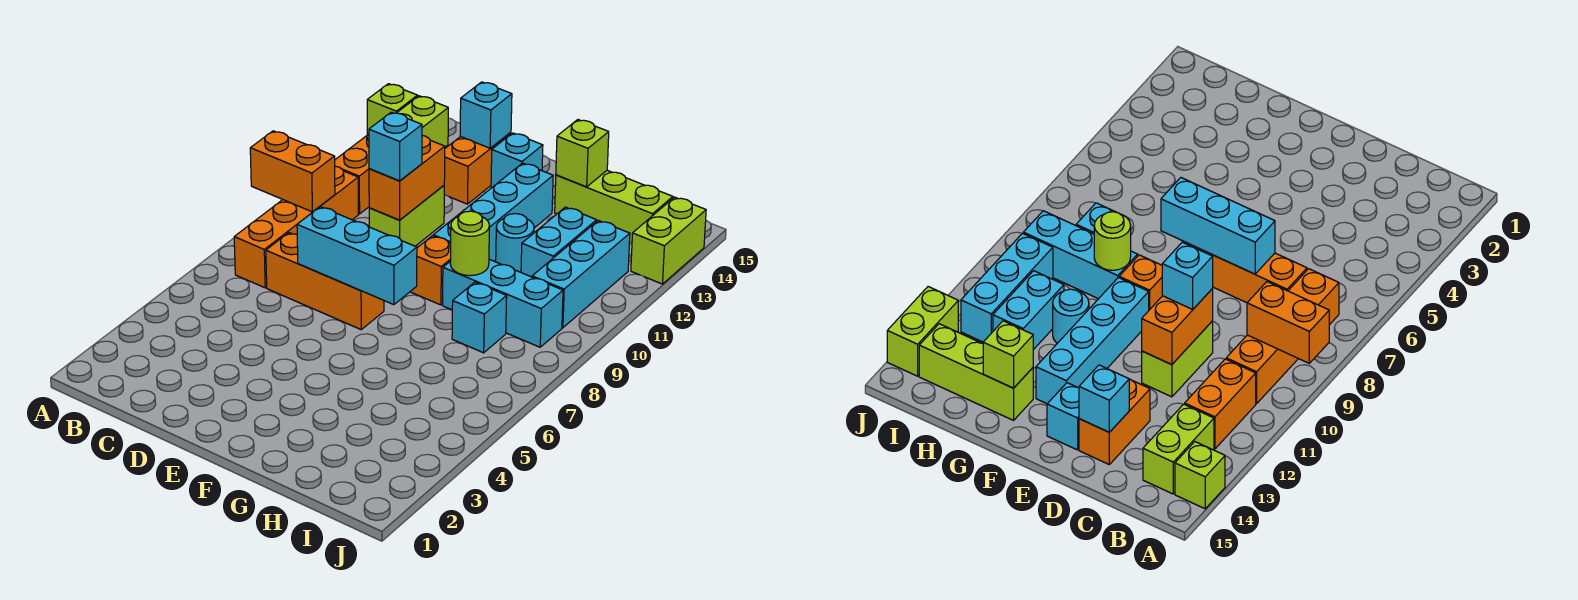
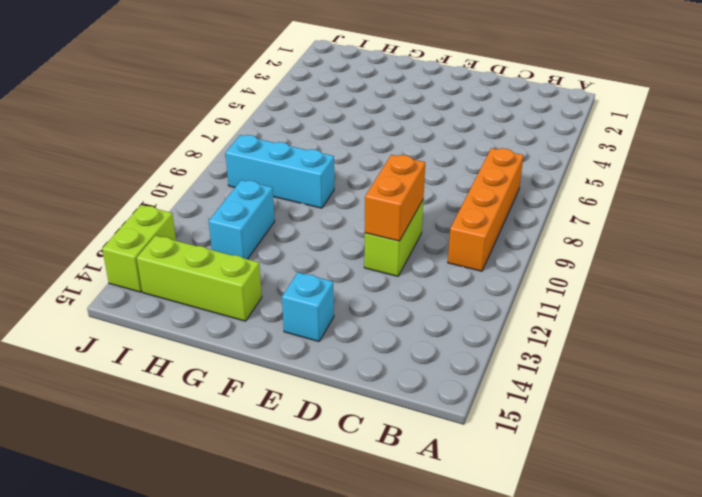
none -> lime 1x1 brick [367,84,418,135]
none -> orange 1x2 brick [335,134,369,214]
none -> lime 1x2 brick [397,96,448,147]

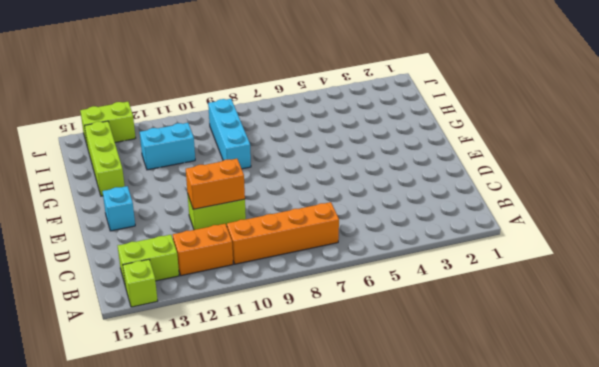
none -> orange 1x3 brick [266,233,384,329]
none -> orange 1x2 brick [444,132,511,204]
none -> orange 1x1 brick [410,236,451,305]

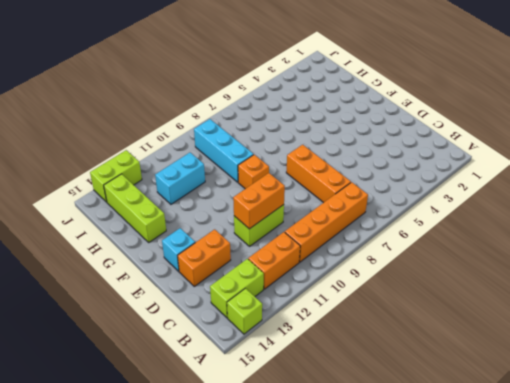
none -> cyan 1x4 brick [433,163,553,261]
none -> cyan 1x1 round brick [496,214,534,272]
none -> cyan 1x1 brick [452,282,507,353]

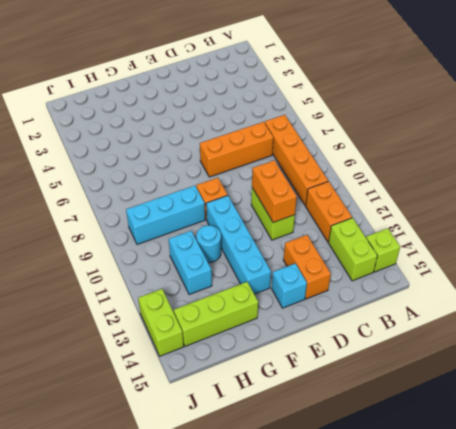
none -> cyan 1x1 brick [452,282,507,353]
none -> cyan 1x3 brick [532,220,630,328]
none -> orange 1x2 brick [250,131,335,212]

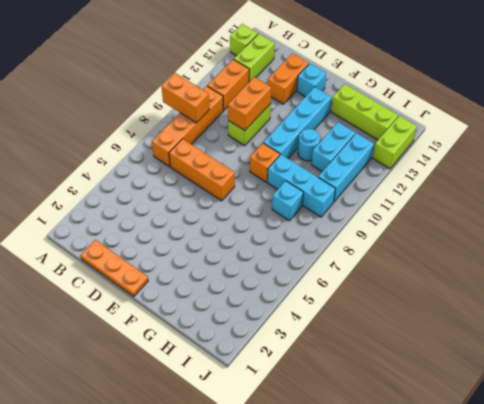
orange 1x3 plate [81,240,148,297] -> none
none -> cyan 1x3 brick [297,207,417,305]
none -> cyan 1x1 brick [460,82,512,148]
none -> lime 1x1 round brick [450,211,489,276]

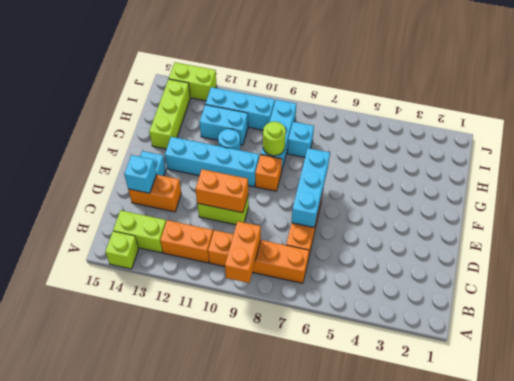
none -> lime 1x1 brick [556,120,609,187]
none -> cyan 1x1 brick [369,112,422,181]

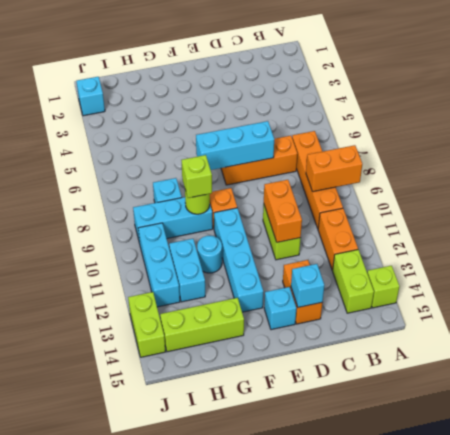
lime 1x1 brick [181,155,212,198] -> lime 1x1 brick moved to [556,120,609,187]
cyan 1x1 brick [76,77,105,116] -> cyan 1x1 brick moved to [369,112,422,181]

